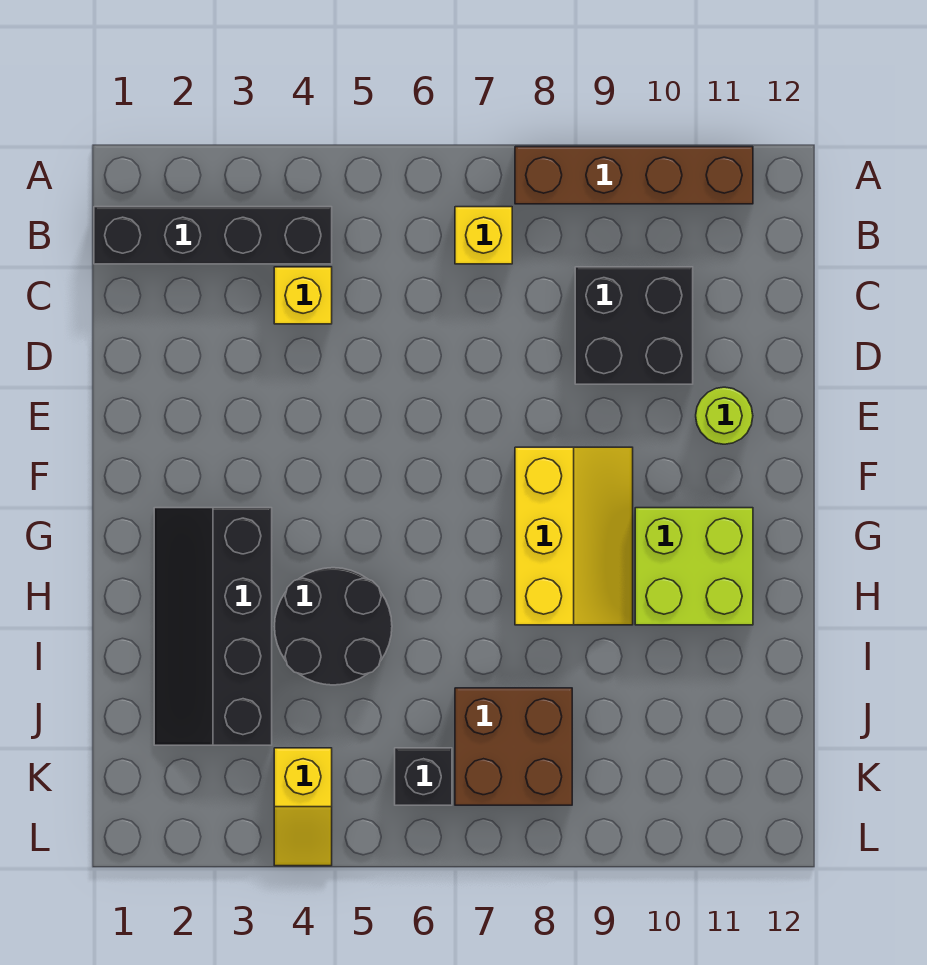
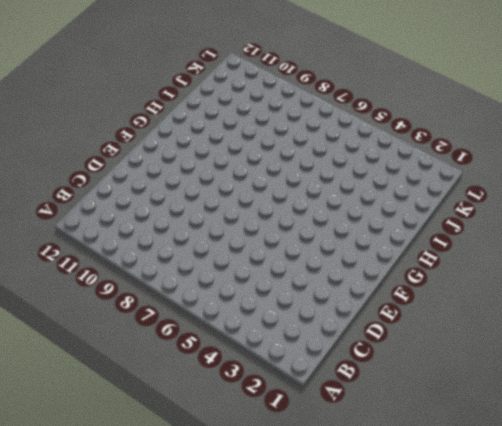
none -> brown 1x4 brick [515,147,753,204]
none -> black 1x4 brick [94,207,332,264]
none -> yellow 1x1 brick [455,207,512,264]

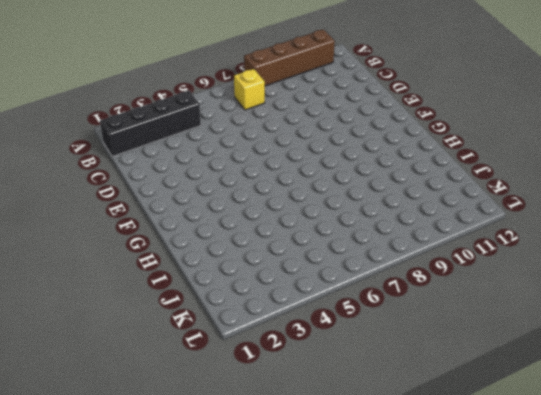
none -> yellow 1x1 brick [274,267,332,324]
none -> black 2x2 brick [575,267,693,384]
none -> lime 1x1 round brick [696,387,753,444]

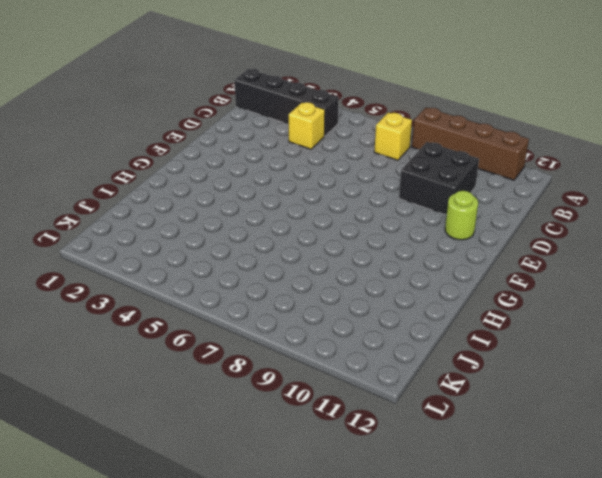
none -> yellow 2x3 slope [515,447,633,625]
none -> black 2x4 slope [154,508,272,745]
none -> lime 2x2 brick [635,508,753,625]

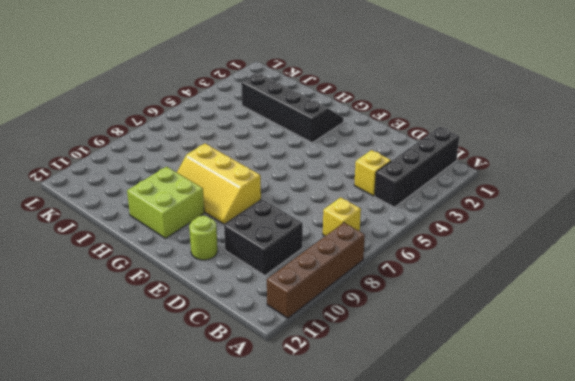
none -> black 2x2 round brick [275,568,392,685]
none -> brown 2x2 brick [455,688,572,805]
none -> yellow 1x2 slope [274,748,332,866]

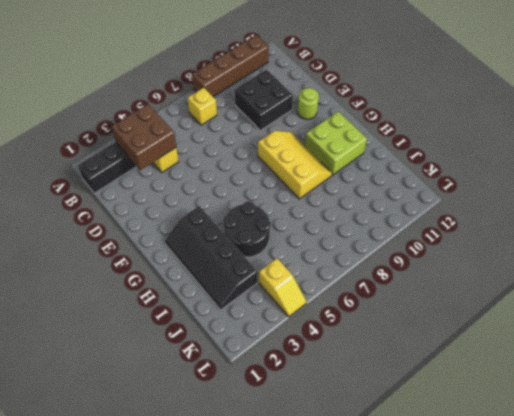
brown 2x2 brick [111,104,176,170] -> brown 2x2 brick moved to [455,688,572,805]
none -> black 1x1 brick [395,748,452,805]

